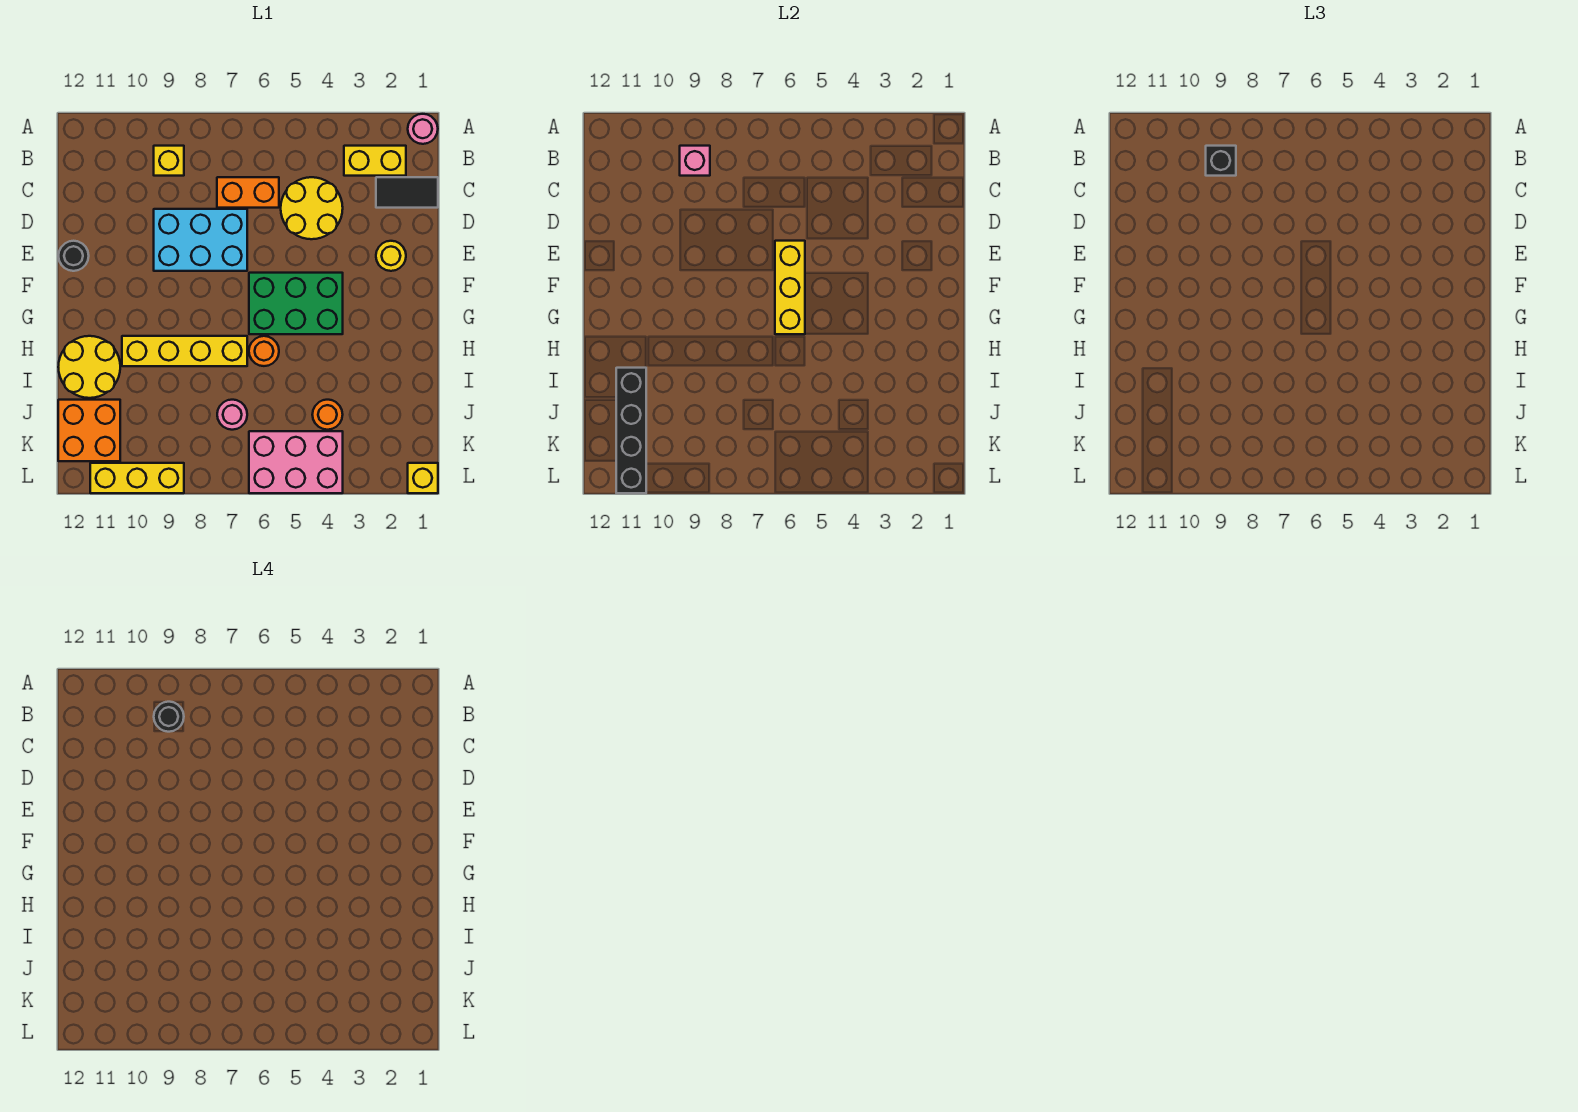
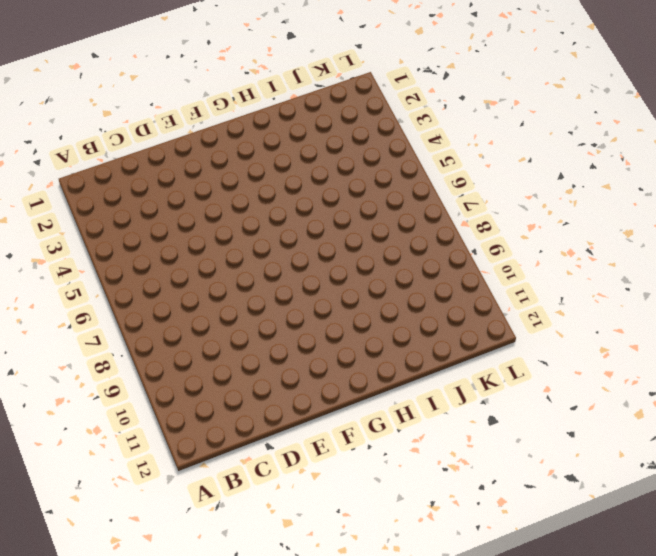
none -> pink 1x1 round brick [408,114,438,144]
none -> yellow 1x2 brick [344,146,406,176]
none -> yellow 1x1 brick [154,146,184,176]

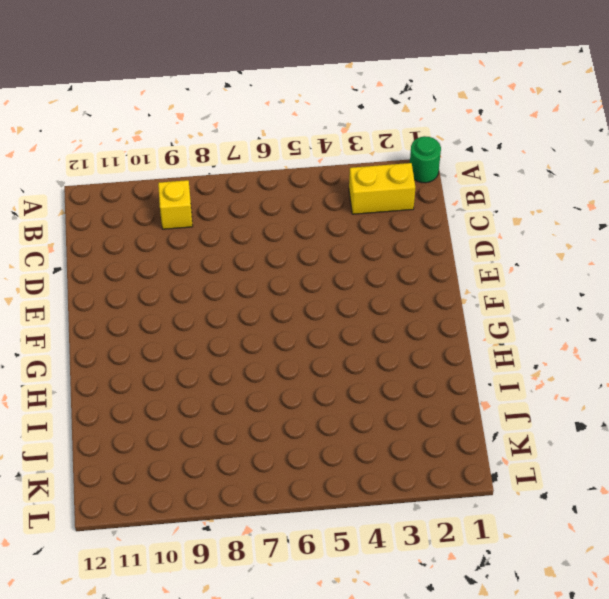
green 1x1 round brick [410,136,441,183] -> pink 1x1 round brick [408,114,438,144]
none -> black 1x2 tile [376,177,438,208]
none -> yellow 2x2 round brick [281,177,343,239]
none -> orange 1x2 brick [217,177,279,208]

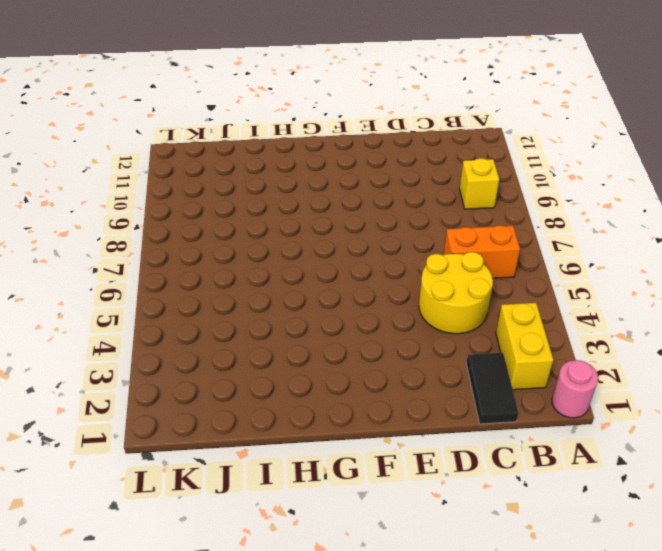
orange 1x2 brick [444,225,520,278] -> orange 1x2 brick turned to [217,177,279,208]
none -> cyan 2x3 brick [154,209,247,271]
none -> yellow 1x1 round brick [376,241,406,271]
none -> black 1x1 round brick [59,241,89,271]

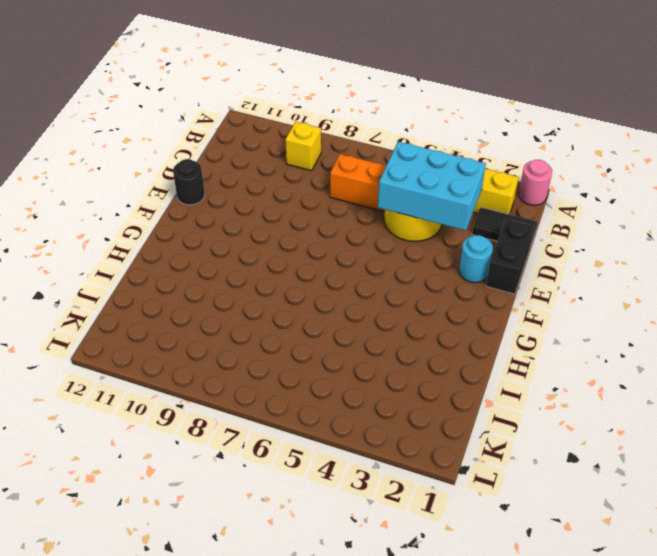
cyan 2x3 brick [378,142,486,231] -> cyan 2x3 brick moved to [154,209,247,271]
black 1x2 brick [486,219,535,294] -> none
cyan 1x1 round brick [459,235,493,283] -> yellow 1x1 round brick [376,241,406,271]
none -> green 2x3 brick [249,273,343,334]
none -> orange 1x1 round brick [249,336,279,366]
none -> yellow 1x4 brick [122,336,247,366]

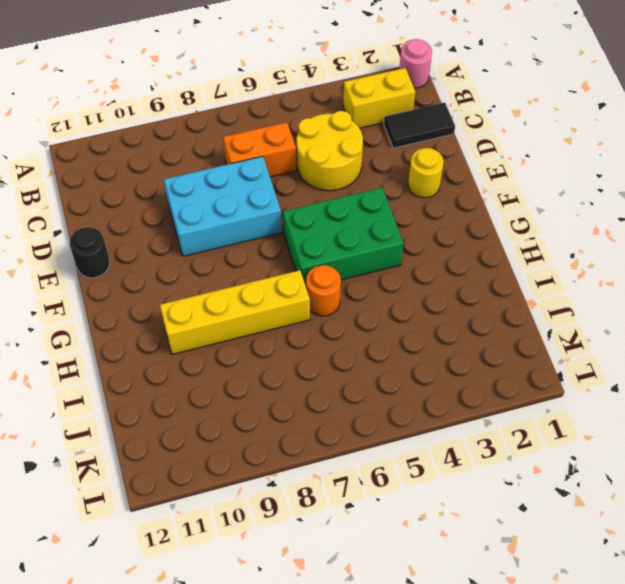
none -> yellow 1x1 brick [154,146,184,176]
none -> yellow 2x2 round brick [58,336,120,398]
none -> orange 1x1 round brick [312,400,343,430]

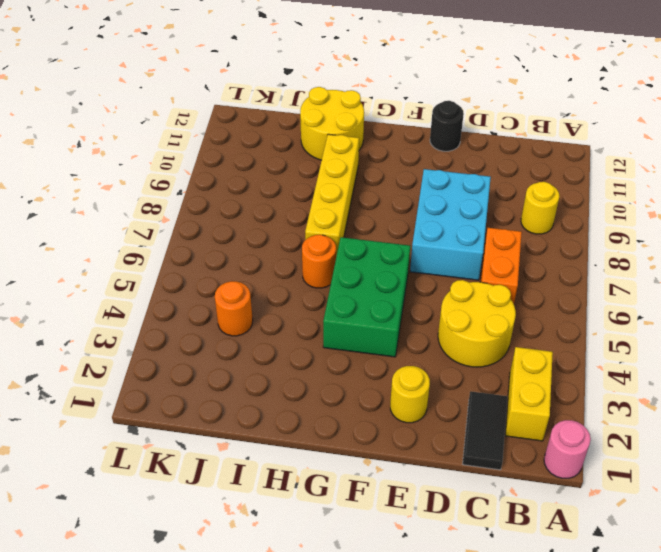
yellow 1x1 round brick [521,182,560,234] -> yellow 1x1 brick [154,146,184,176]
none -> pink 1x1 round brick [217,400,247,430]
none -> orange 2x2 brick [58,400,120,461]
none -> pink 2x3 brick [249,431,343,493]

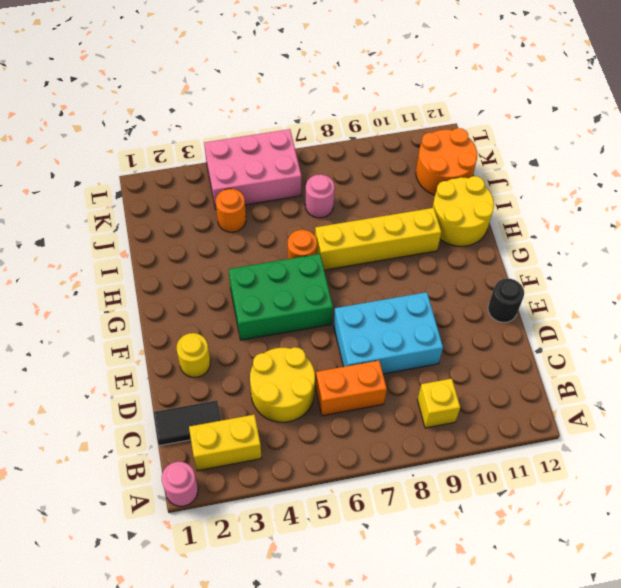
orange 2x2 round brick [416,128,477,195] -> orange 2x2 brick [58,400,120,461]
none -> yellow 1x1 brick [408,463,438,493]
none -> yellow 1x3 brick [90,463,184,493]
none -> pink 1x1 brick [680,146,710,176]

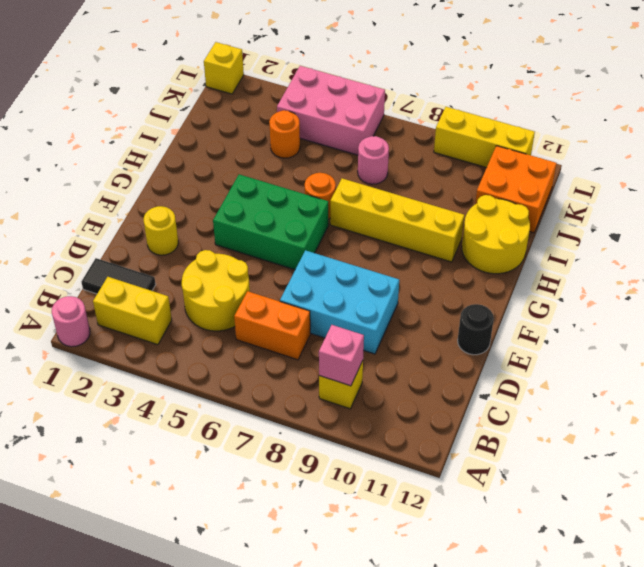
none -> yellow 1x3 brick [775,241,805,334]
none -> black 1x4 brick [616,368,646,493]
none -> black 1x1 brick [1206,146,1236,176]

